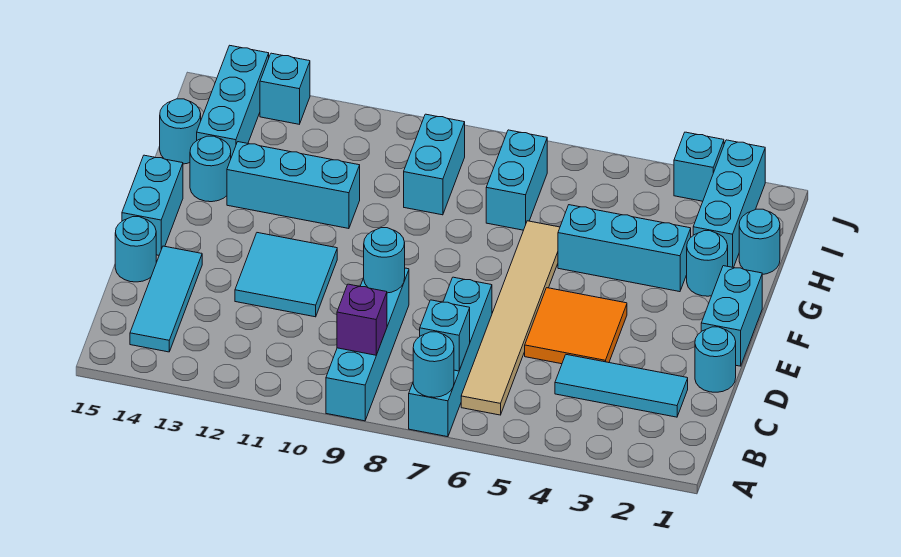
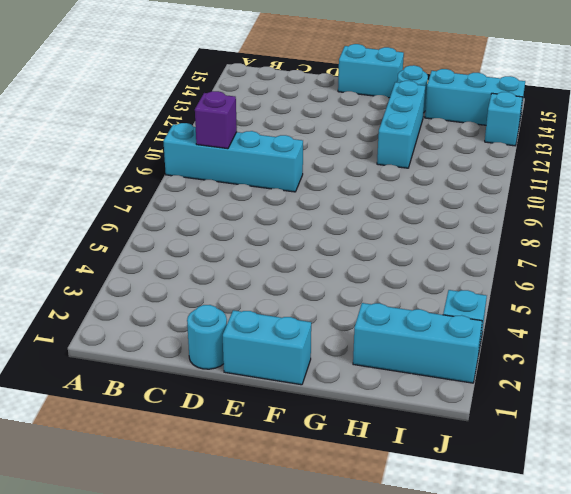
none -> cyan 1x4 brick [409,277,492,437]
none -> tan 1x6 tile [461,221,560,415]
none -> cyan 1x3 tile [130,246,202,352]

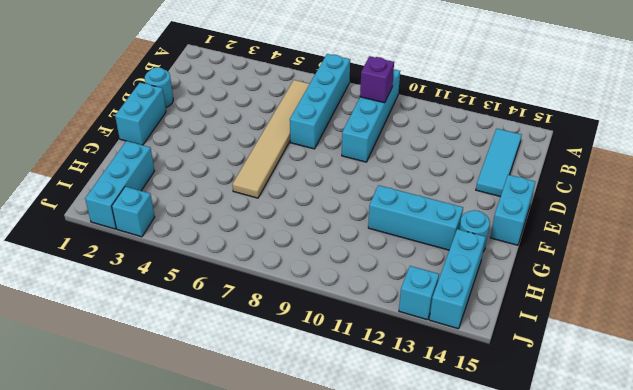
none -> cyan 1x3 tile [555,355,688,417]
none -> orange 2x2 tile [525,288,627,364]
none -> cyan 2x2 tile [235,233,337,317]

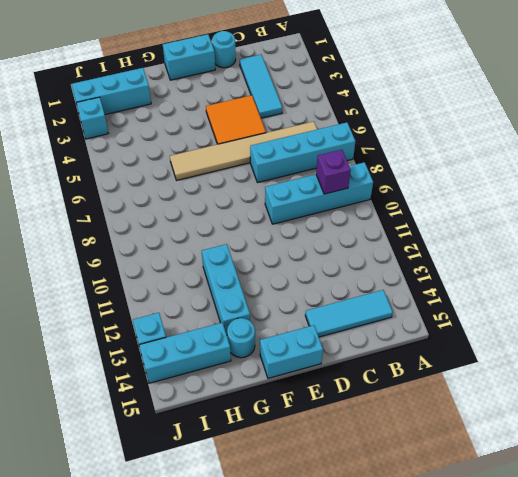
none -> cyan 2x2 tile [235,233,337,317]
none -> cyan 1x1 round brick [115,217,156,282]
none -> cyan 1x1 round brick [687,231,728,296]

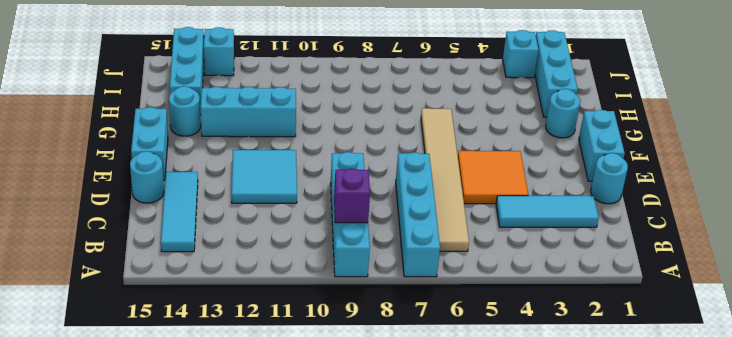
none -> cyan 1x3 brick [558,205,691,292]
none -> cyan 1x1 round brick [739,209,780,274]
none -> cyan 1x2 brick [486,130,547,230]

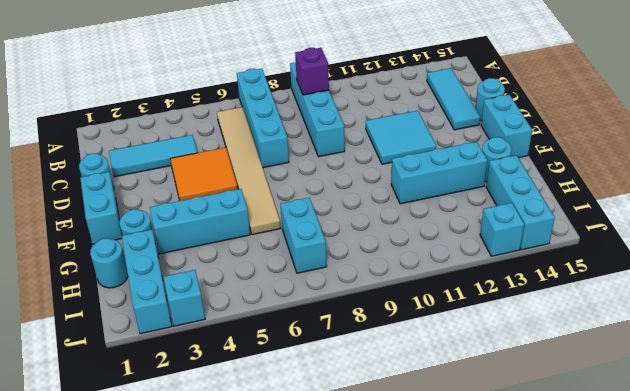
none -> cyan 1x2 brick [404,114,465,215]
none -> cyan 1x1 round brick [160,99,201,164]
none -> cyan 1x1 round brick [413,332,454,397]

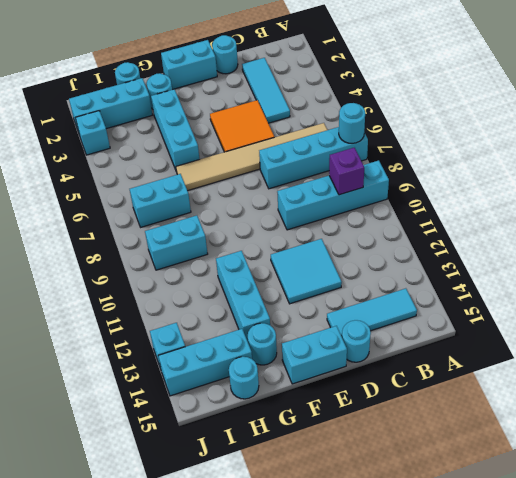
none -> cyan 1x1 brick [420,300,470,371]
none -> cyan 1x1 round brick [364,228,405,293]

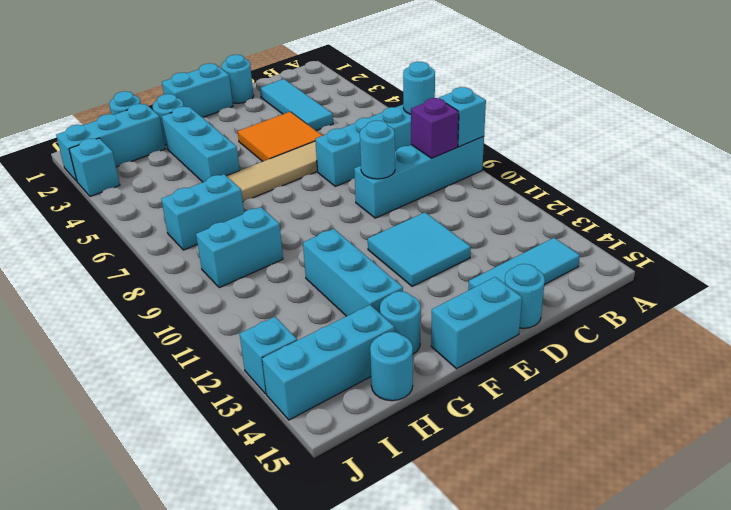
cyan 1x1 brick [439,87,486,147] -> cyan 1x1 brick moved to [420,300,470,371]

